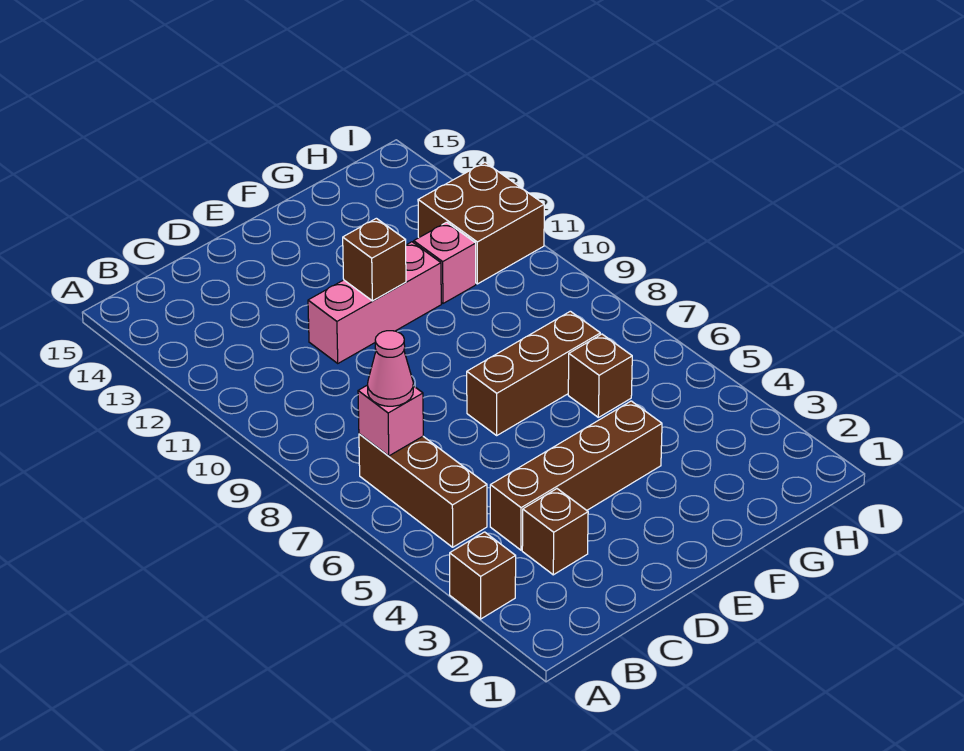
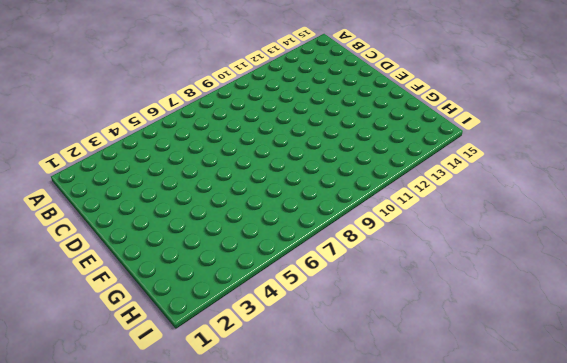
none -> brown 1x1 brick [450,532,516,619]
none -> brown 1x3 brick [359,434,487,547]
none -> brown 1x1 brick [522,489,588,575]

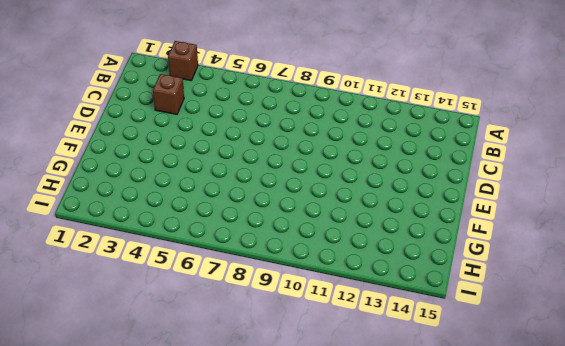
none -> brown 1x3 brick [359,434,487,547]
none -> brown 1x4 brick [490,401,662,550]
none -> pink 1x3 brick [308,242,441,363]

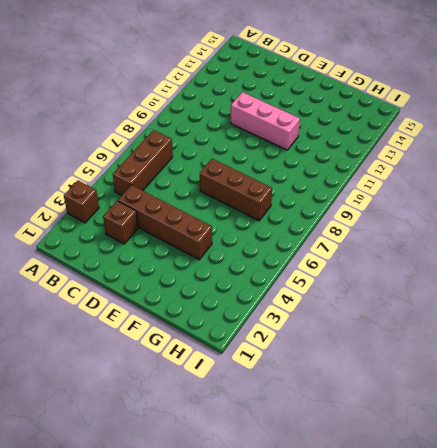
none -> brown 1x1 brick [568,334,632,417]
none -> pink 1x1 brick [414,222,476,303]
none -> brown 2x2 brick [418,162,544,284]

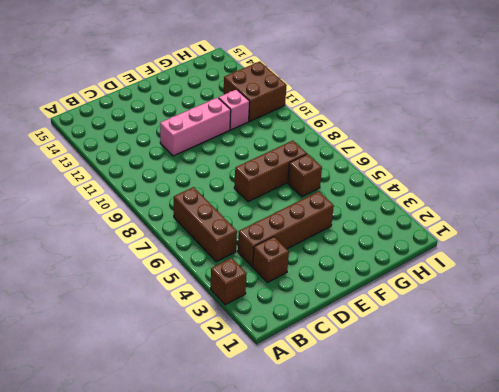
none -> pink 1x1 brick [358,386,423,456]
none -> brown 1x1 brick [343,218,406,301]
none -> pink 1x1 cone [367,331,413,406]

